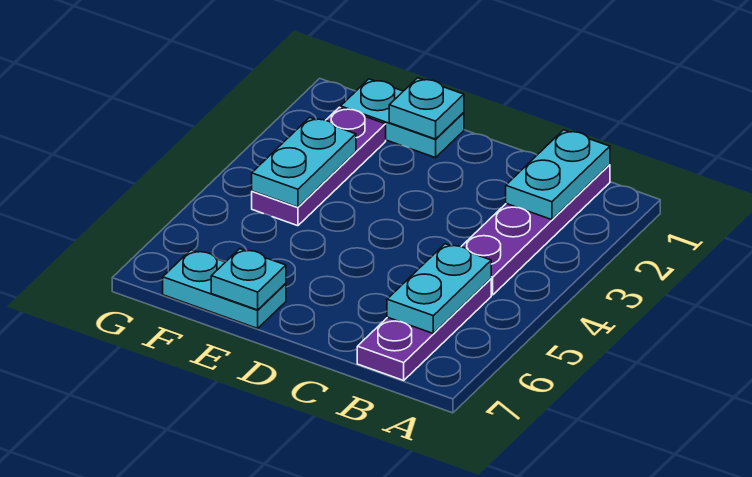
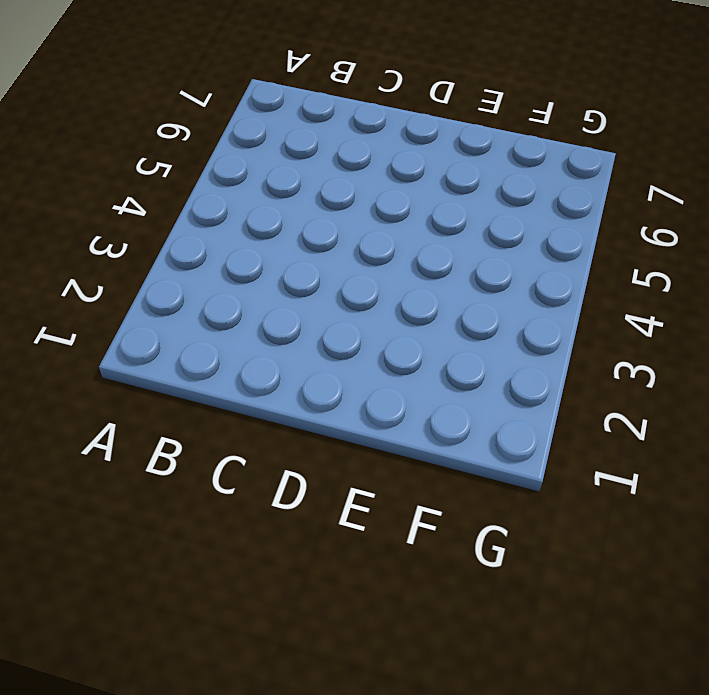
none -> purple 1x4 plate [461,165,610,295]
none -> purple 1x3 plate [357,279,491,380]

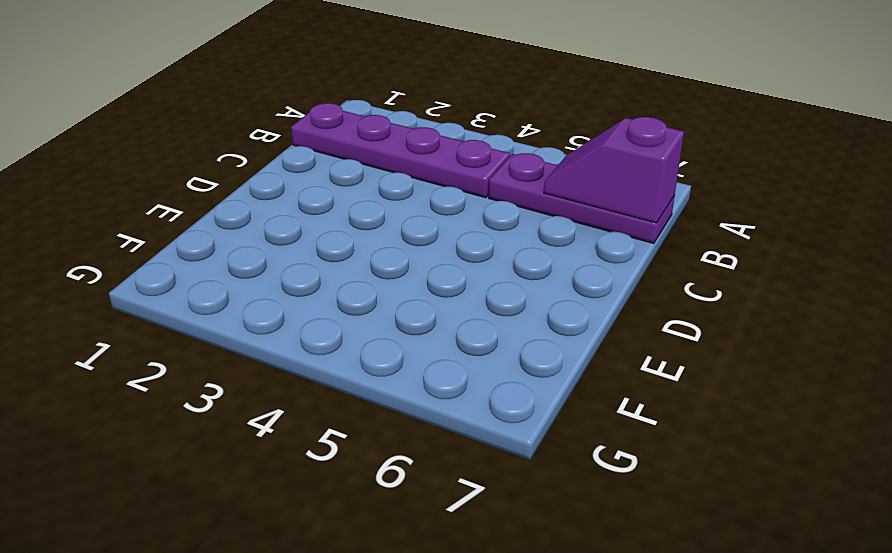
purple 1x2 slope [544,117,684,223] -> cyan 1x2 plate [387,244,491,333]
none -> cyan 1x2 plate [341,79,464,158]
none -> cyan 1x2 plate [163,250,286,328]

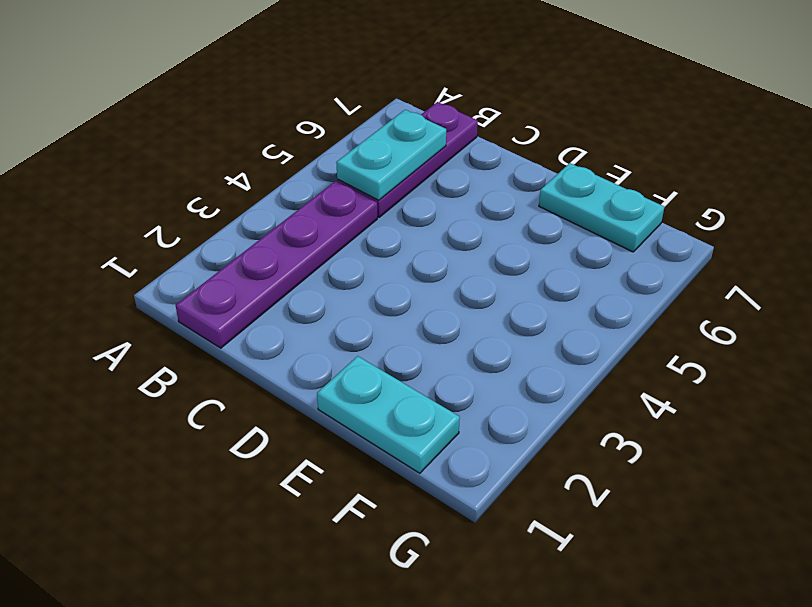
none -> purple 1x3 plate [252,107,386,226]
none -> cyan 1x2 plate [506,130,610,220]

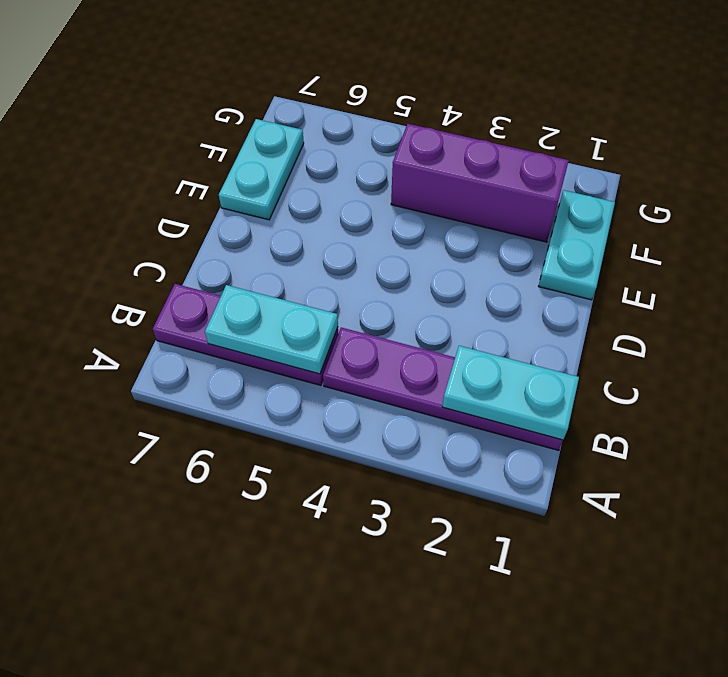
purple 1x3 brick [391,124,569,242] -> purple 1x3 plate [252,107,386,226]
none -> cyan 1x1 plate [389,78,464,139]
none -> cyan 1x1 plate [211,249,286,310]

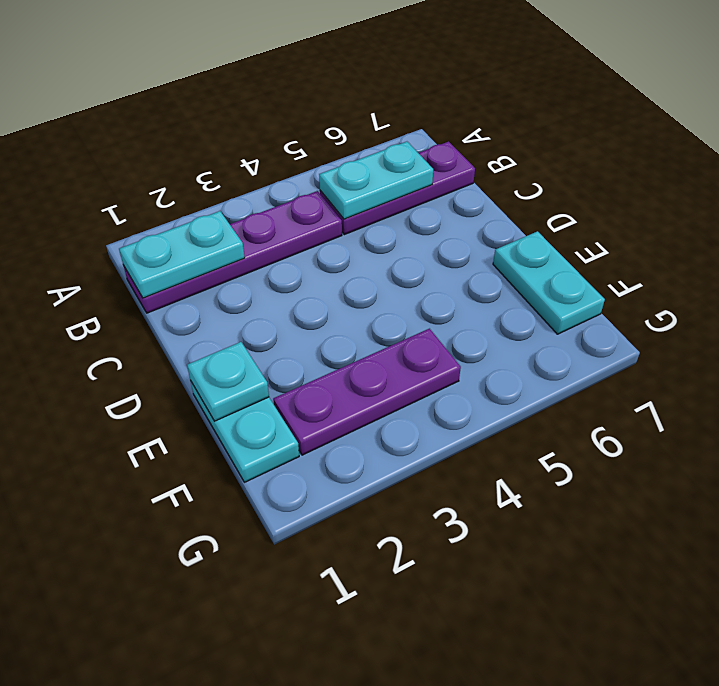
none -> cyan 1x1 plate [211,249,286,310]
none -> cyan 1x2 plate [252,117,356,207]

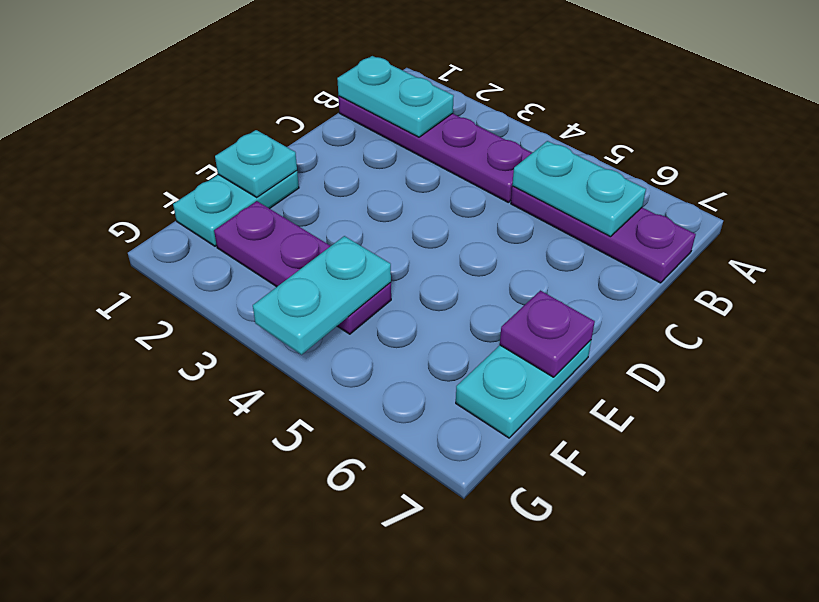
purple 1x1 plate [500,291,595,377] -> cyan 1x1 plate [211,249,286,310]
cyan 1x2 plate [253,236,391,355] -> cyan 1x2 plate turned to [252,117,356,207]

